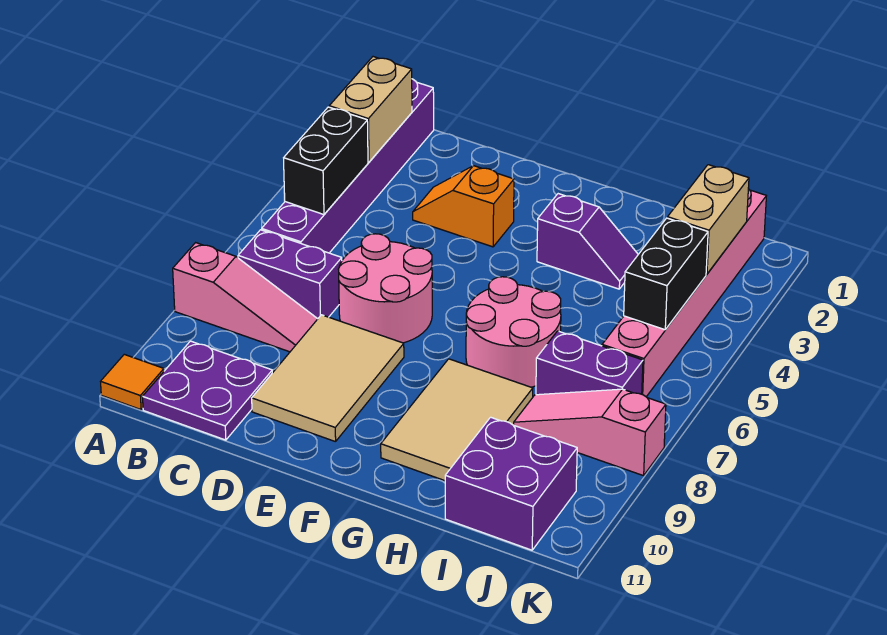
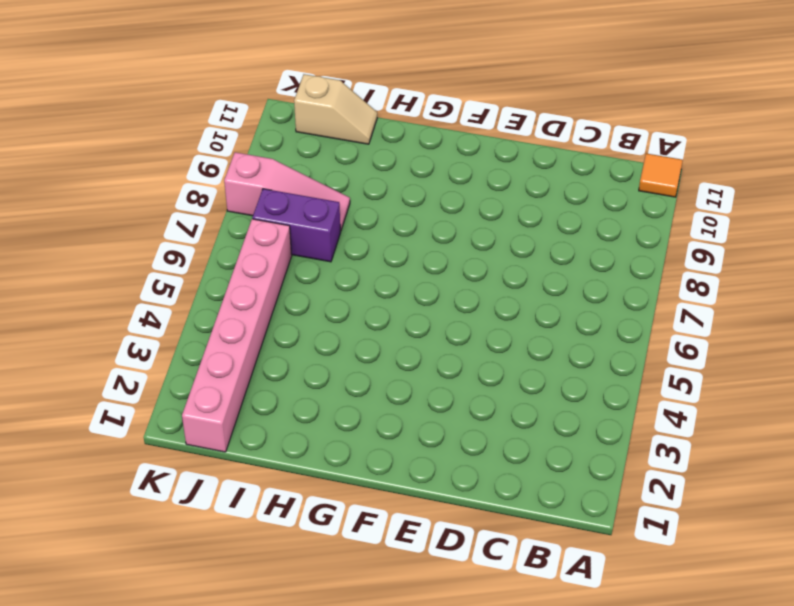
tan 1x2 slope [294,74,377,144] -> purple 2x2 brick [445,417,577,550]
none -> pink 1x3 slope [173,243,317,352]
none -> purple 1x6 brick [262,79,434,253]
none -> purple 1x2 brick [238,230,342,319]

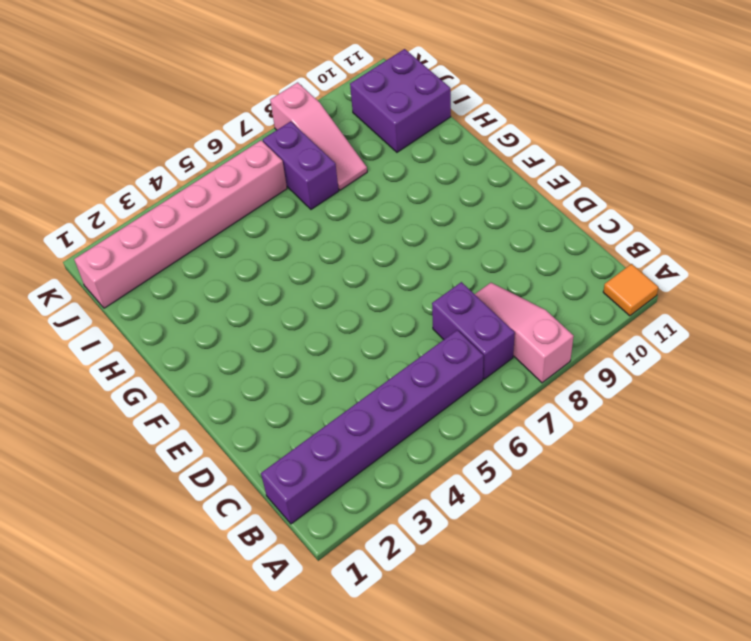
none -> purple 2x2 plate [142,341,272,440]
none -> orange 1x2 slope [413,166,514,247]
none -> pink 2x2 round brick [338,234,432,343]

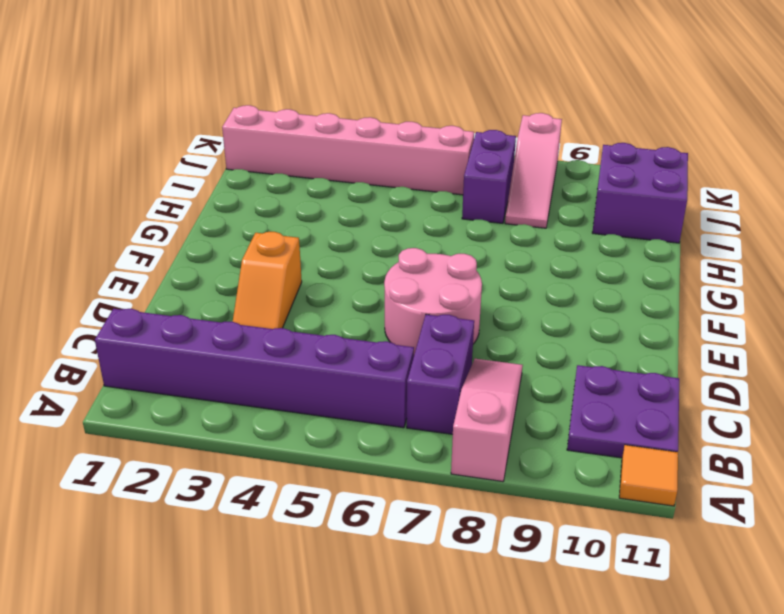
none -> tan 2x3 tile [252,315,404,442]
none -> purple 1x2 slope [537,194,638,289]
none -> pink 2x2 round brick [466,277,561,387]

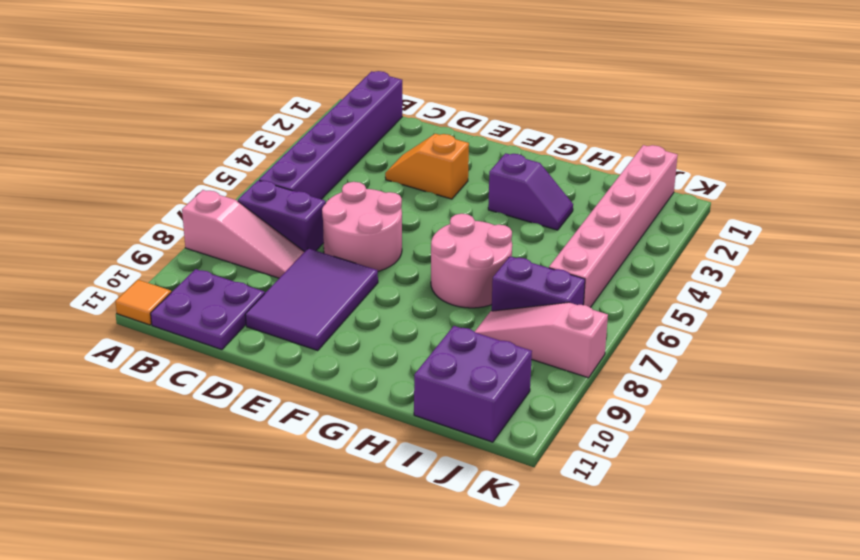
purple 2x3 tile [245,248,378,351] -> tan 2x3 tile [252,315,404,442]
none -> tan 2x3 tile [381,359,533,481]
none -> tan 1x2 brick [329,57,412,162]
none -> black 1x2 brick [284,107,368,215]

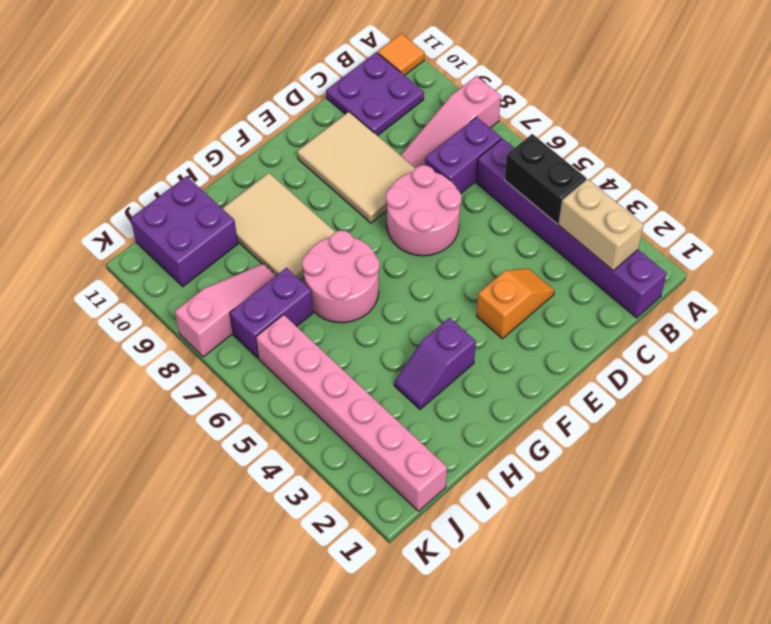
none -> tan 1x2 brick [668,165,749,274]
none -> black 1x2 brick [624,218,708,330]

